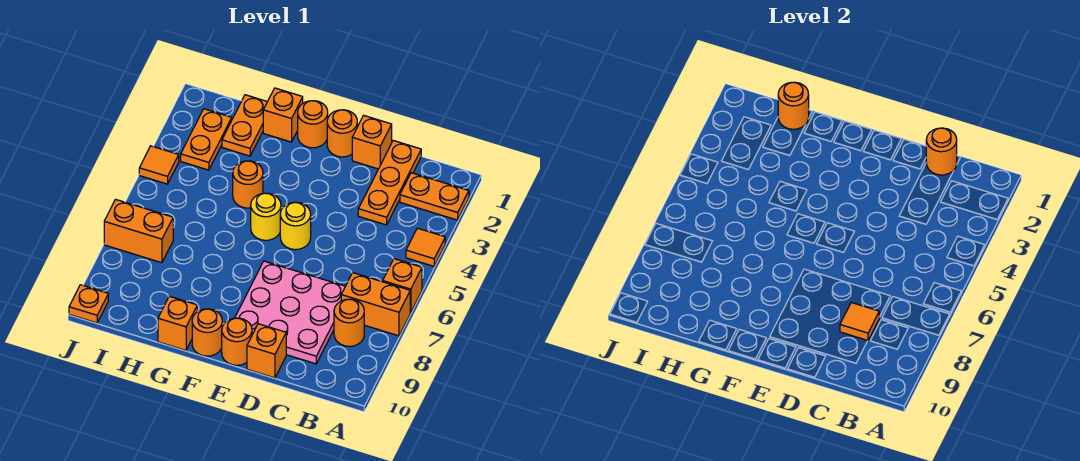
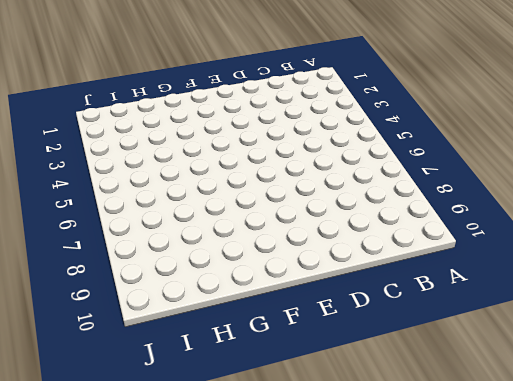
none -> orange 1x2 plate [400,173,469,220]
none -> orange 1x1 tile [406,228,445,266]
none -> orange 1x1 brick [383,259,422,313]

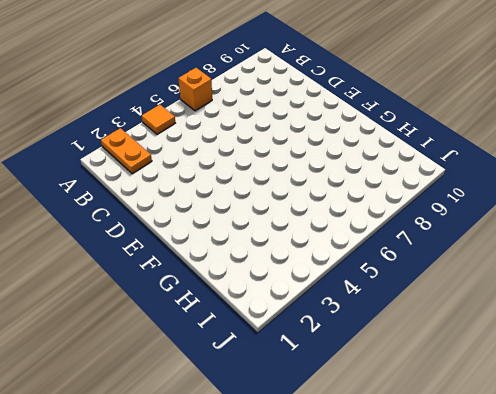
none -> orange 1x2 brick [341,273,410,336]
none -> orange 1x1 round brick [334,299,364,346]
none -> orange 1x3 plate [358,141,421,225]

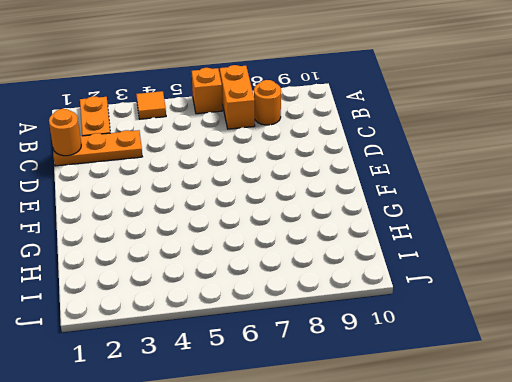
none -> pink 3x3 plate [235,261,345,364]
none -> orange 1x1 brick [352,115,392,169]
none -> orange 1x1 brick [247,324,286,378]

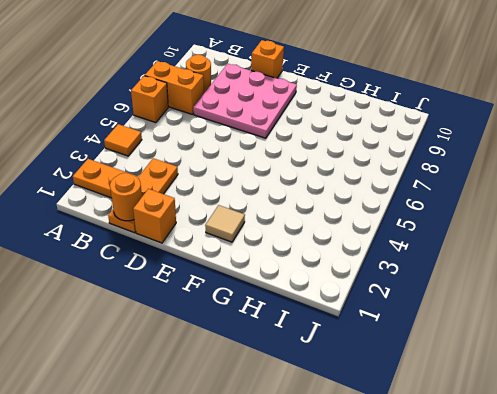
tan 1x1 tile [205,205,245,242] -> none
none -> orange 1x1 round brick [327,110,357,157]
none -> yellow 1x1 round brick [280,202,311,250]
none -> orange 1x1 round brick [222,318,252,365]

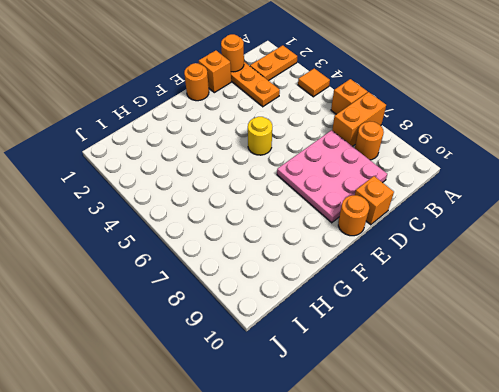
none -> orange 1x1 round brick [298,101,328,148]
none -> yellow 1x1 round brick [251,193,281,240]
none -> orange 1x1 round brick [192,309,222,356]

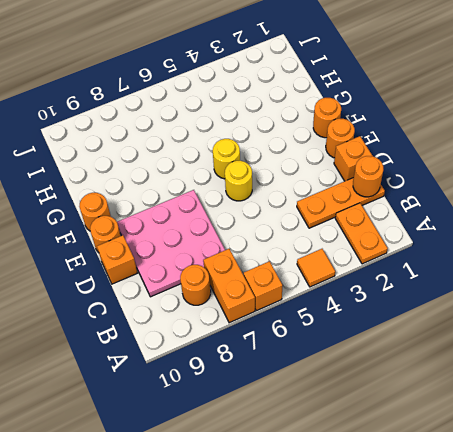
none -> orange 1x1 brick [263,88,303,142]
none -> orange 1x1 round brick [233,161,263,208]
none -> orange 1x1 brick [158,296,197,350]

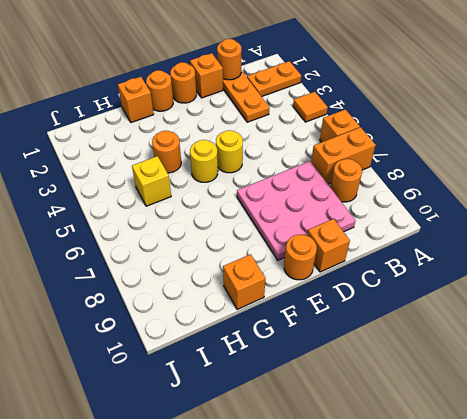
yellow 1x1 brick [132,156,171,206] -> none
none -> orange 1x1 round brick [192,309,222,356]
none -> orange 1x2 plate [222,95,267,156]
none -> orange 1x2 plate [181,109,232,170]

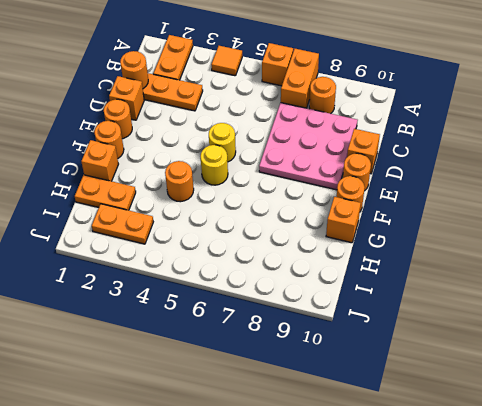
none -> orange 1x2 brick [104,199,173,263]
none -> orange 1x1 tile [139,146,179,184]
none -> orange 1x1 plate [69,285,108,323]

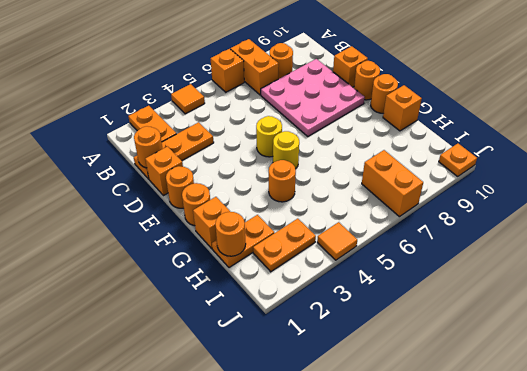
none -> orange 1x1 tile [840,303,879,340]

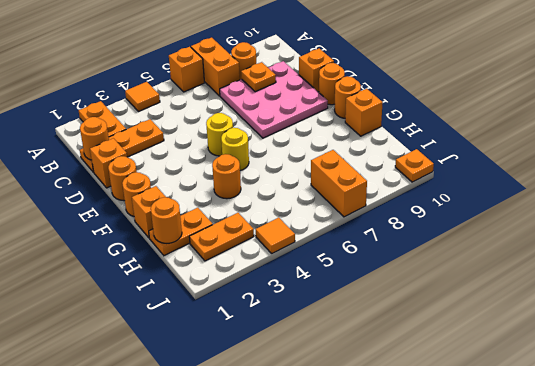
orange 1x1 plate [241,62,276,92] -> orange 1x1 tile [840,303,879,340]

